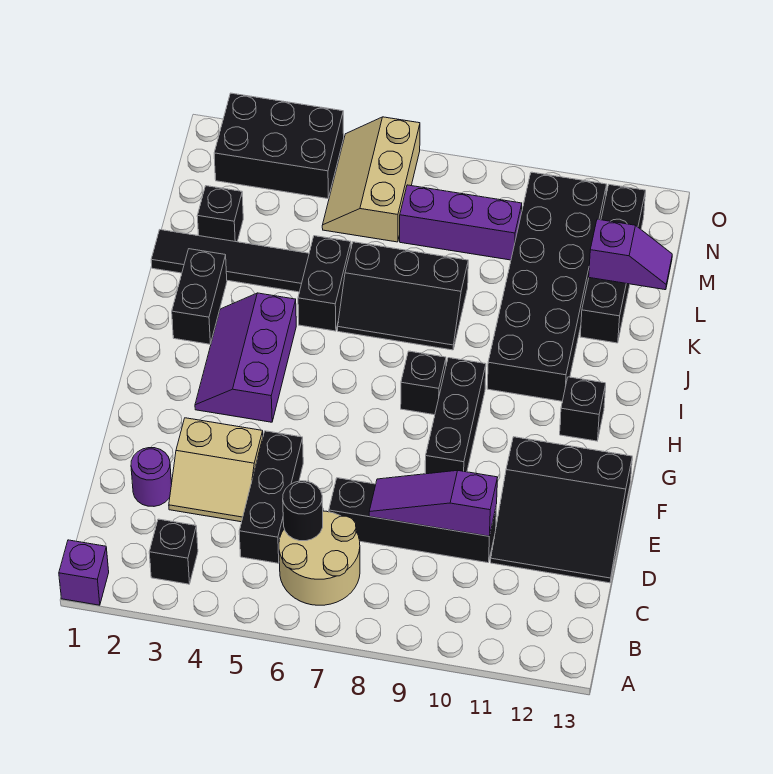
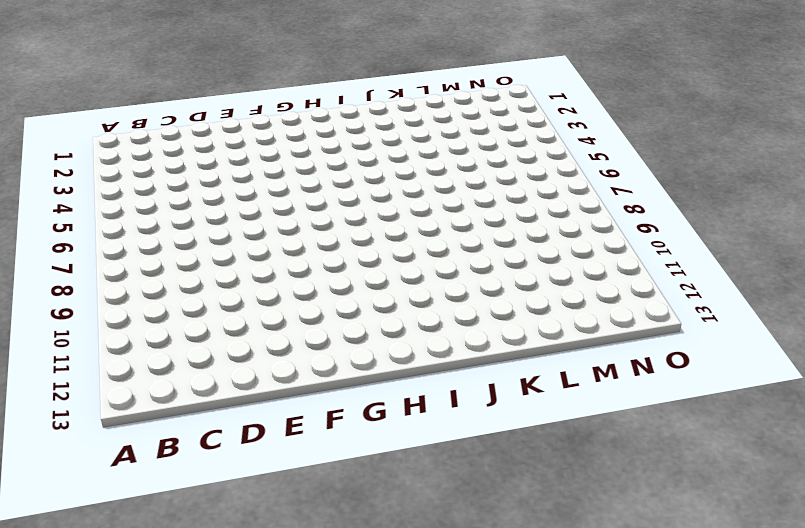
none -> purple 1x1 brick [59,540,109,605]
none -> black 1x1 brick [149,519,198,584]
none -> tan 2x2 round brick [279,511,360,605]

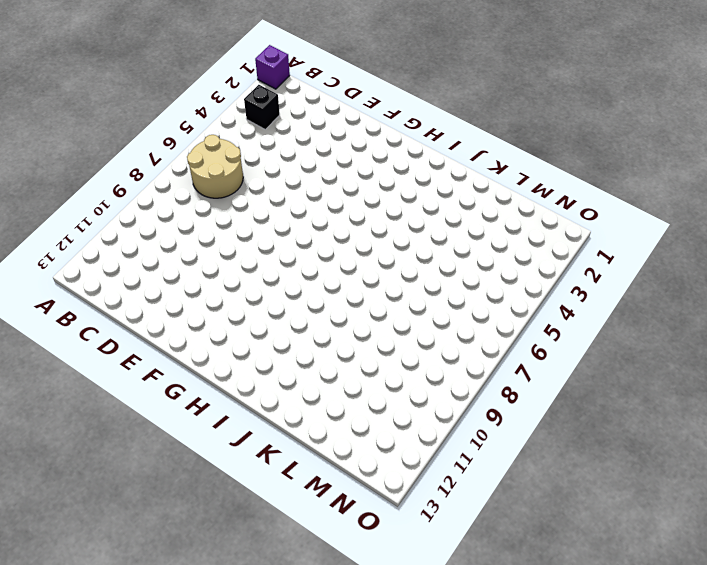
none -> black 1x3 brick [239,431,303,563]
none -> purple 1x1 round brick [131,448,172,506]
none -> tan 2x2 slope [169,418,263,522]

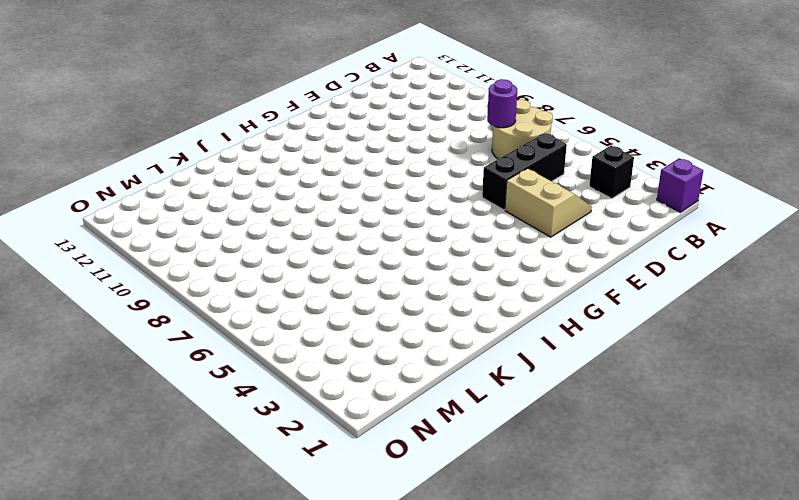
purple 1x1 round brick [487,79,517,128] -> purple 1x1 round brick moved to [131,448,172,506]
none -> black 1x4 brick [329,478,497,563]
none -> black 3x3 slope [491,437,632,583]
none -> black 1x3 brick [425,358,486,474]

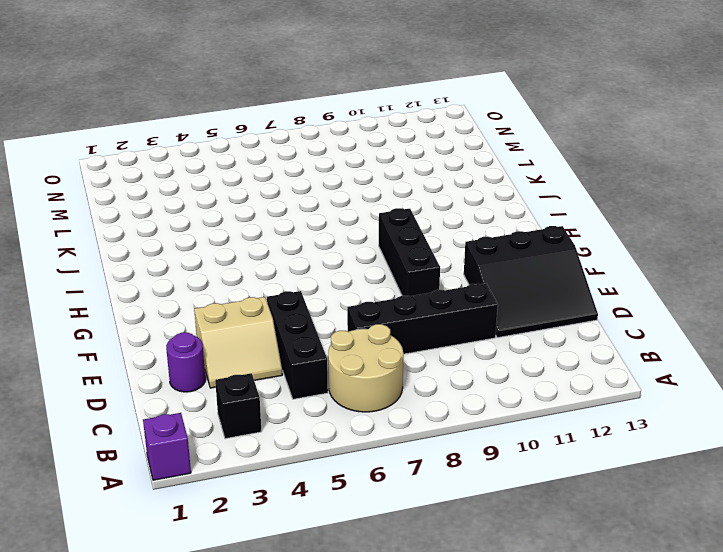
none -> purple 2x3 slope [195,293,296,422]
none -> black 1x1 brick [401,351,446,415]
none -> black 1x1 brick [560,377,606,441]

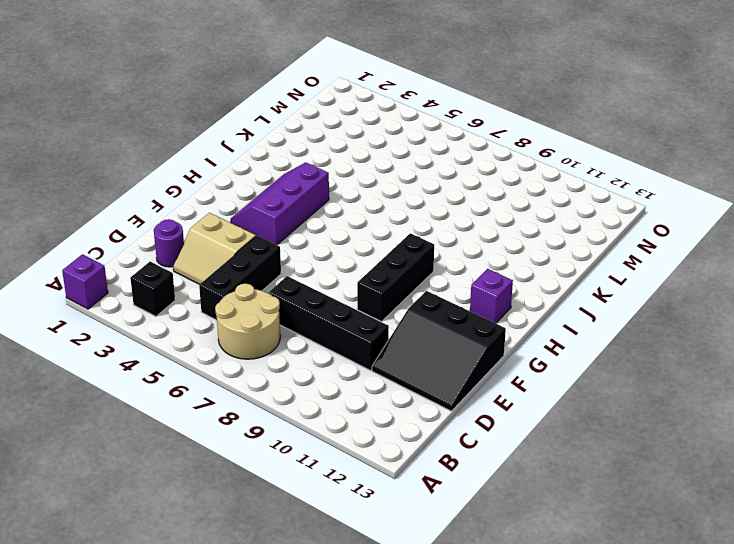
purple 1x1 brick [470,269,513,323] -> black 1x1 brick [560,377,606,441]
none -> black 1x1 brick [401,351,446,415]
none -> black 1x2 brick [172,249,227,344]
none -> black 2x6 brick [487,172,607,401]

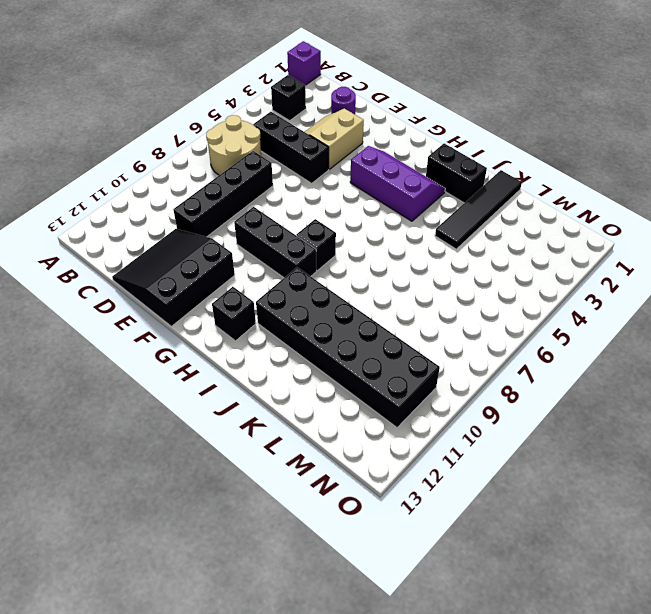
none -> black 1x2 brick [298,236,351,331]
none -> black 2x3 slope [338,242,468,350]
none -> black 1x4 brick [580,185,646,343]

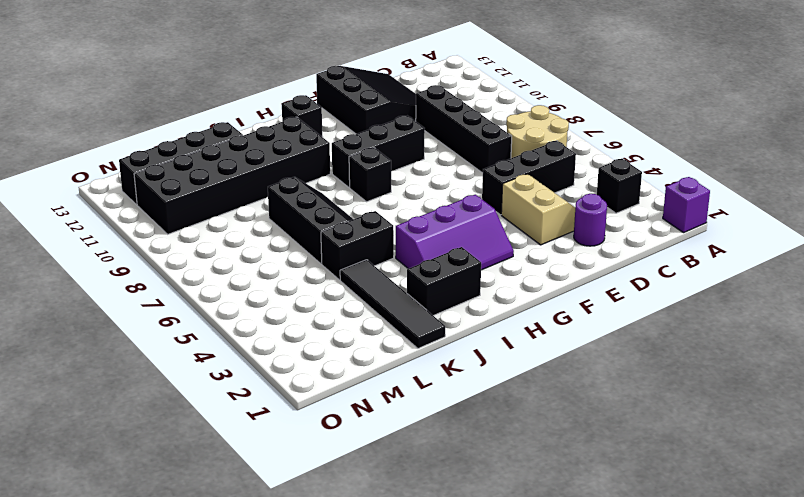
none -> black 1x1 brick [197,186,243,242]
none -> tan 2x3 slope [322,117,420,242]
none -> purple 1x3 brick [400,185,522,260]

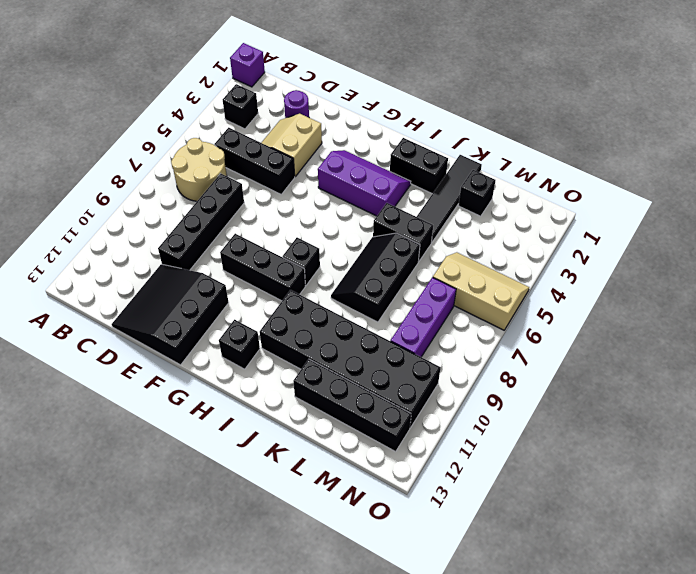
none -> black 2x3 brick [214,93,344,199]
none -> black 1x1 round brick [283,481,323,541]
none -> purple 1x3 slope [369,470,498,536]

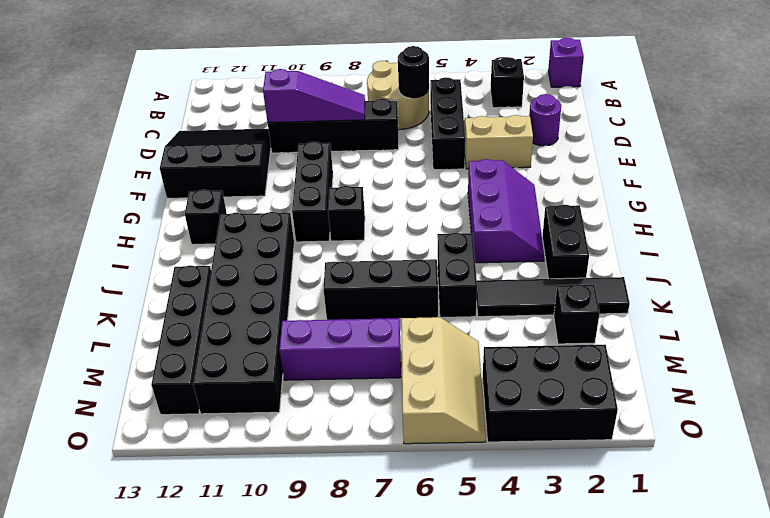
none -> purple 1x2 slope [589,219,672,290]

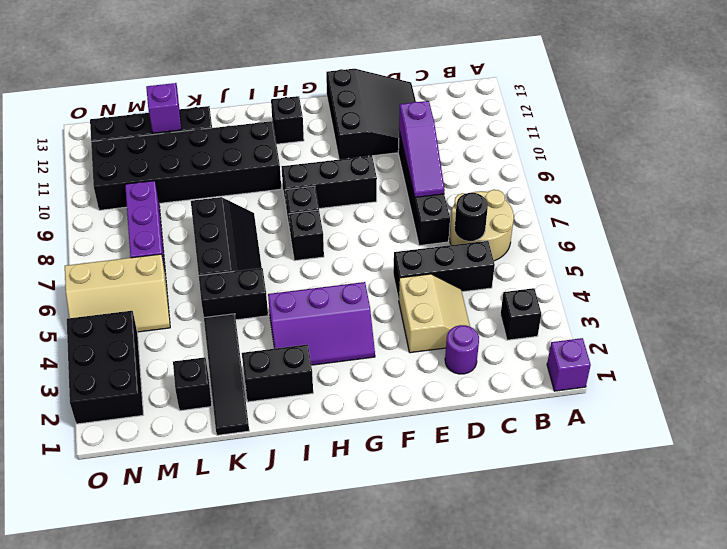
black 1x1 brick [289,210,324,261] -> none

